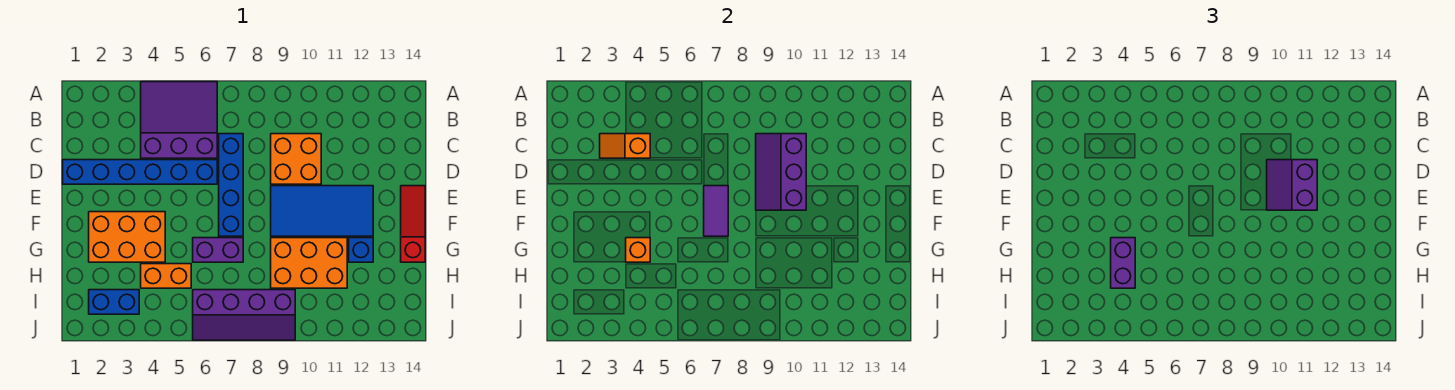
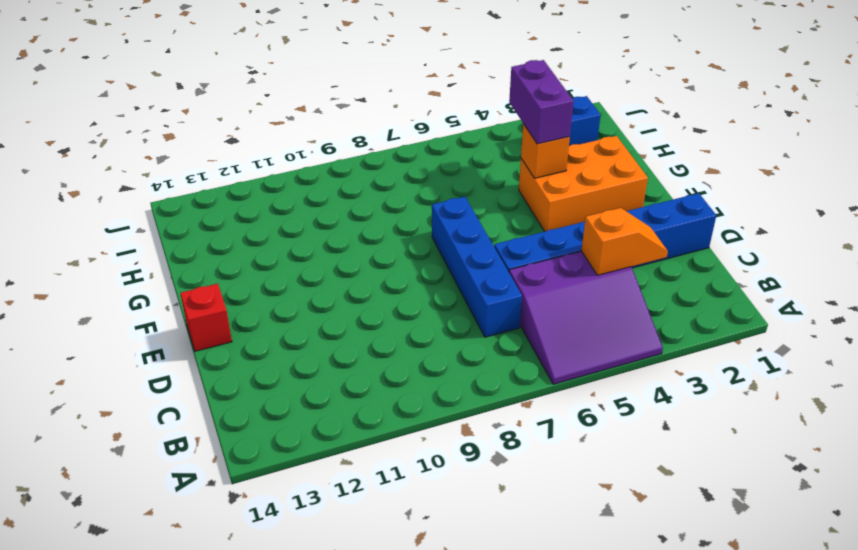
red 1x1 brick [180,284,232,351] -> red 1x3 slope [401,186,425,262]
none -> orange 2x2 brick [271,134,321,184]
none -> blue 2x4 tile [271,186,373,236]
none -> purple 1x2 brick [193,238,243,262]

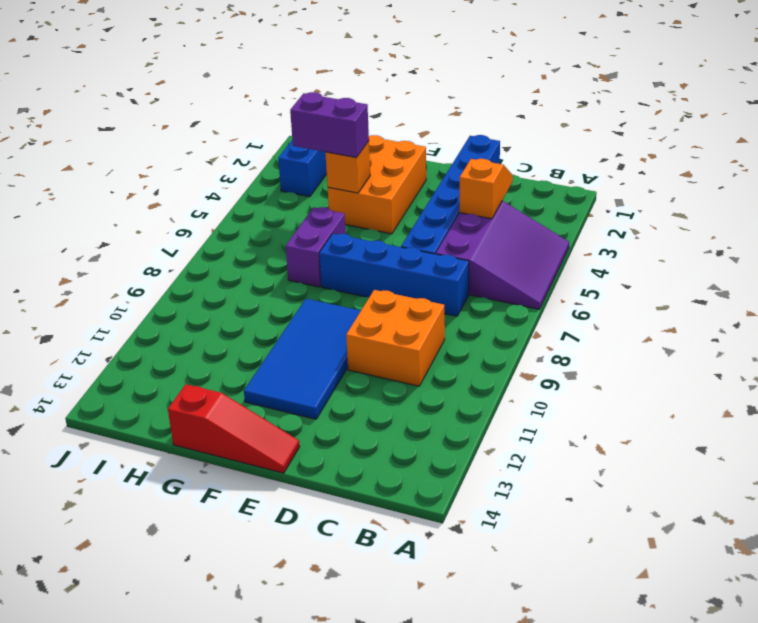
none -> orange 2x3 brick [271,238,347,288]
none -> blue 1x1 brick [349,238,373,262]
none -> orange 1x2 brick [141,264,191,288]

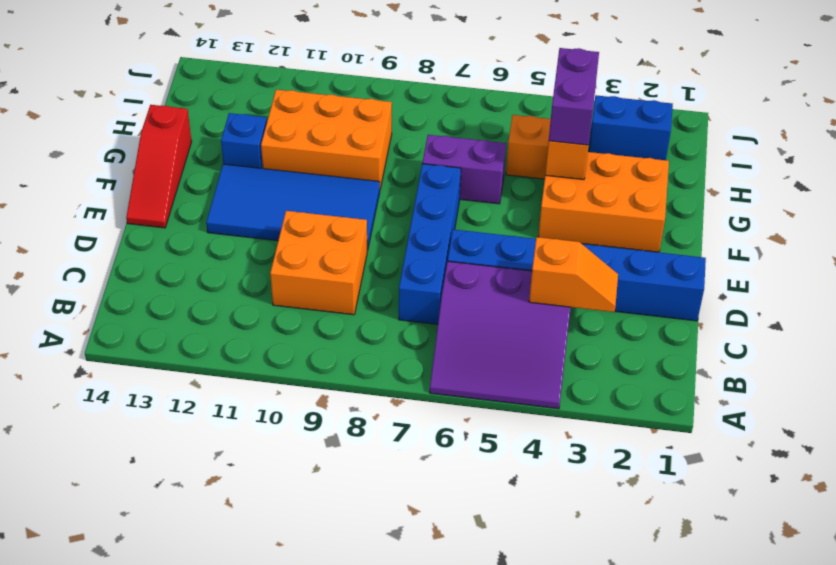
none -> purple 2x4 slope [193,290,295,340]
none -> purple 2x3 slope [756,134,806,210]
none -> purple 1x2 tile [704,186,728,236]

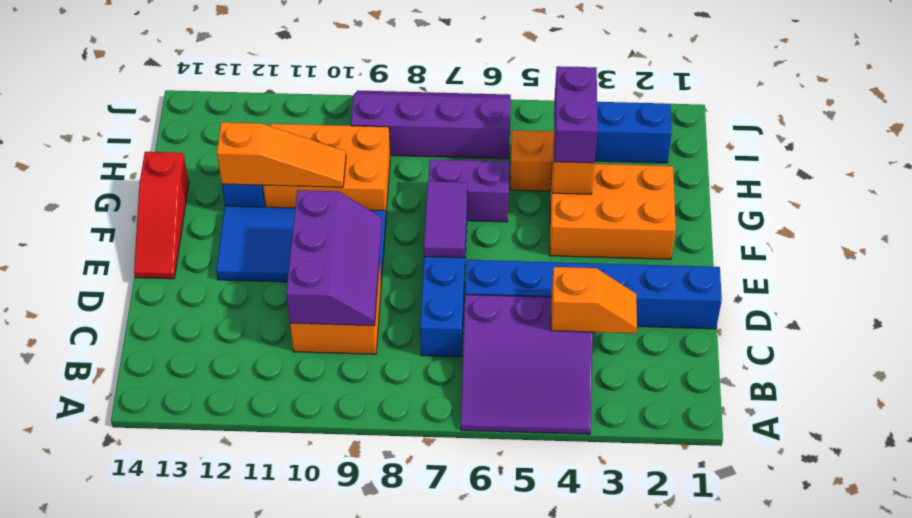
orange 1x3 slope [217,122,346,187] -> none
none -> purple 2x2 slope [1267,160,1317,210]

